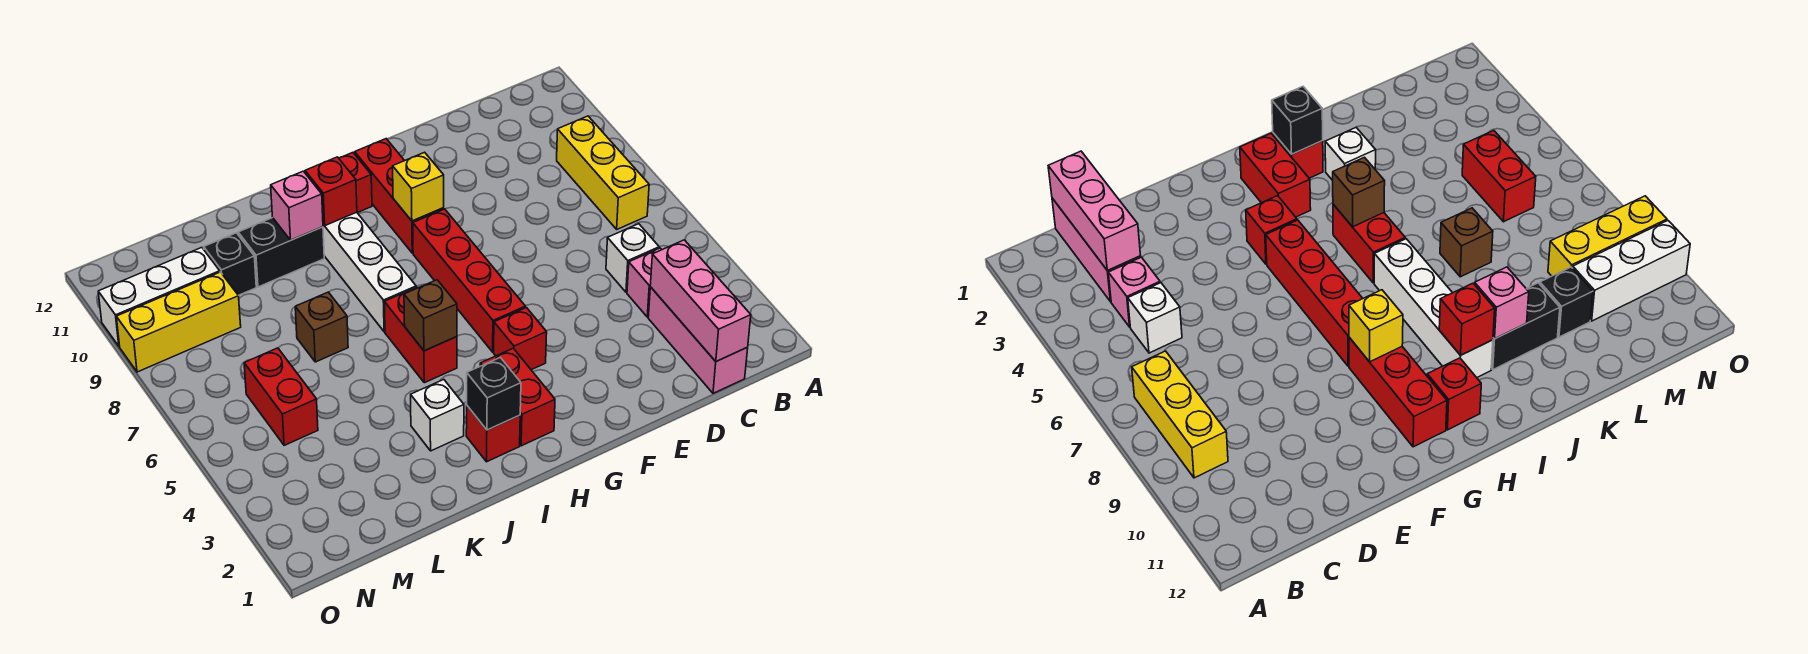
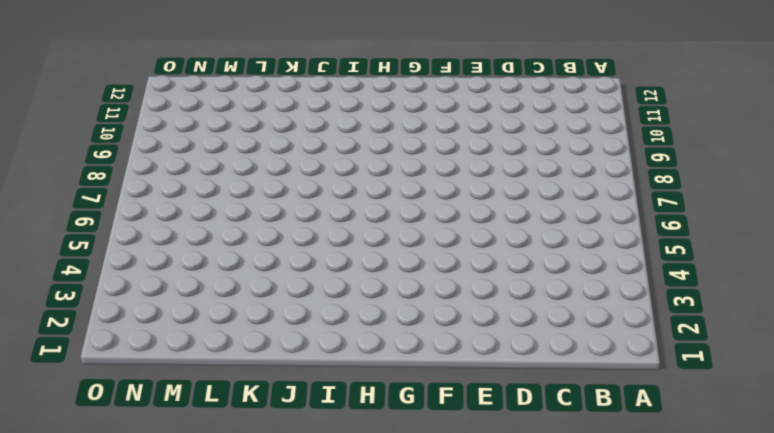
none -> yellow 1x3 brick [557,116,649,229]
none -> pink 1x3 brick [648,287,748,393]
none -> pink 1x1 brick [627,248,662,317]

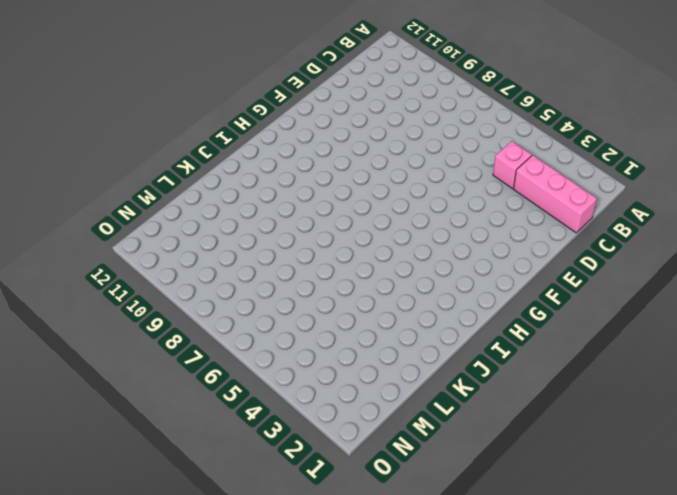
none -> yellow 1x3 brick [557,116,649,229]
none -> white 1x1 brick [606,224,659,292]
none -> red 1x1 brick [494,308,547,370]

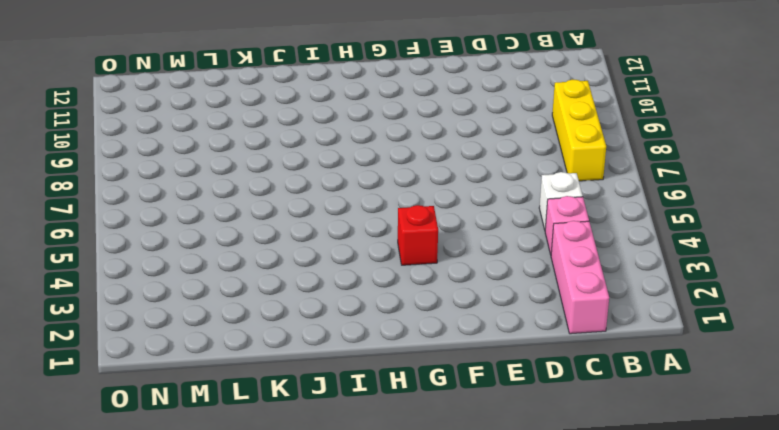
none -> red 1x4 brick [413,209,525,352]
none -> red 1x3 brick [355,139,444,253]
none -> red 1x2 brick [480,348,555,446]

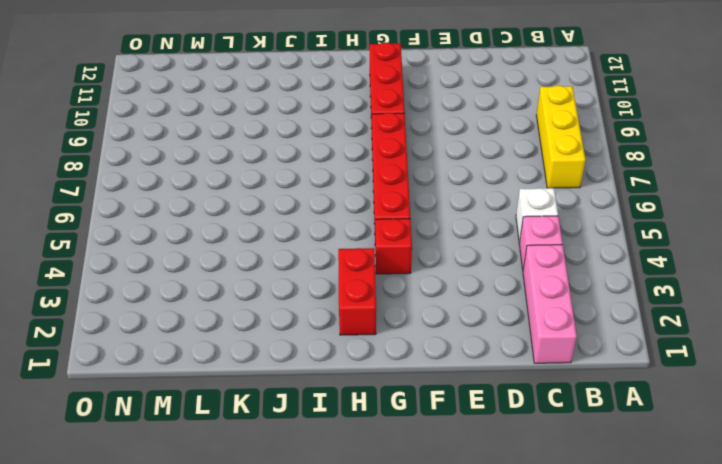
none -> red 1x1 brick [339,153,372,213]
none -> red 1x1 brick [466,406,520,462]
none -> red 1x2 brick [384,287,457,383]

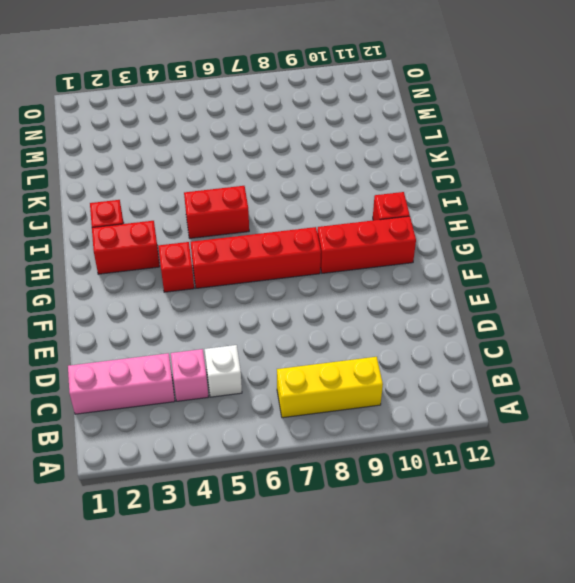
none -> white 1x4 brick [323,212,416,332]
none -> white 1x1 brick [411,380,464,451]
none -> black 1x2 brick [238,218,324,287]

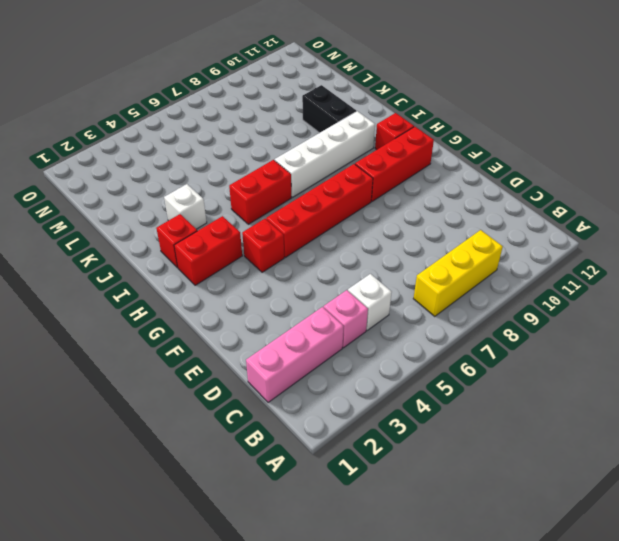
none -> brown 1x1 brick [295,292,348,362]
none -> black 1x1 brick [204,233,256,295]
none -> red 1x2 brick [244,348,318,445]

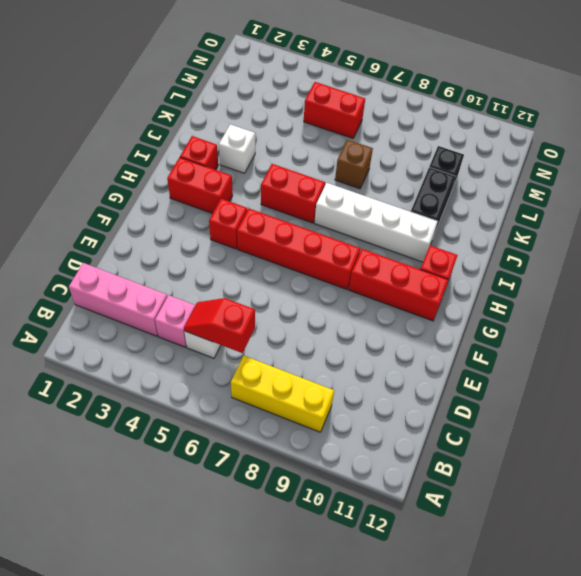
red 1x2 slope [184,298,255,353] -> none
none -> yellow 1x3 brick [116,272,241,372]
none -> white 1x3 brick [98,248,220,346]
none -> pink 1x3 brick [650,240,751,362]

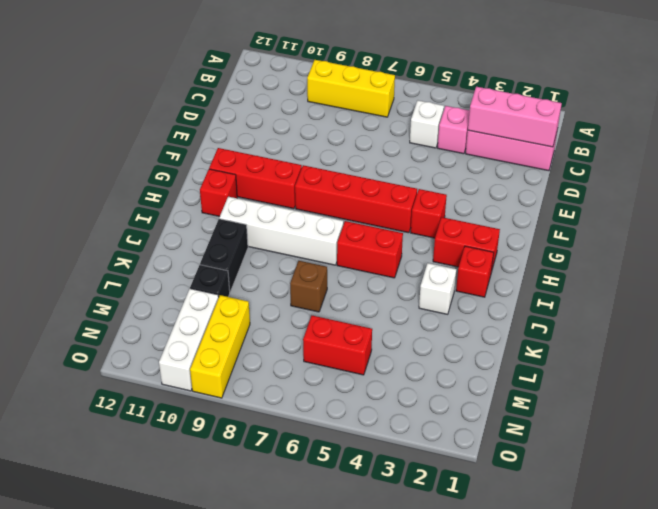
none -> yellow 1x1 brick [393,152,444,221]
none -> black 1x1 brick [467,357,521,430]
none -> brown 1x1 brick [404,280,457,351]

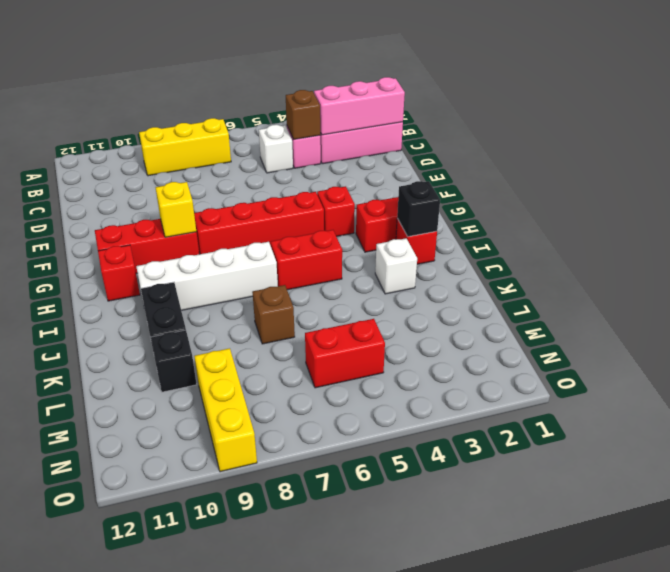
brown 1x1 brick [286,90,320,139] -> brown 1x1 brick moved to [404,280,457,351]
none -> white 1x3 brick [98,248,220,346]
none -> red 1x1 brick [305,157,357,226]
none -> pink 1x1 brick [271,171,323,240]

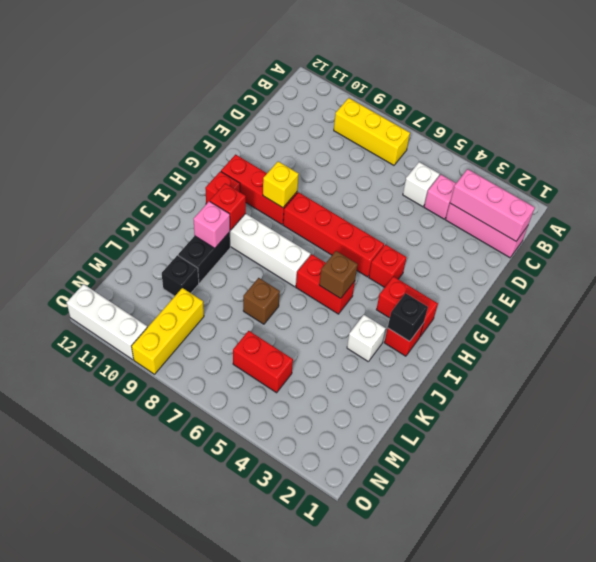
white 1x3 brick [67,284,147,360] -> white 1x3 brick turned to [98,248,220,346]

